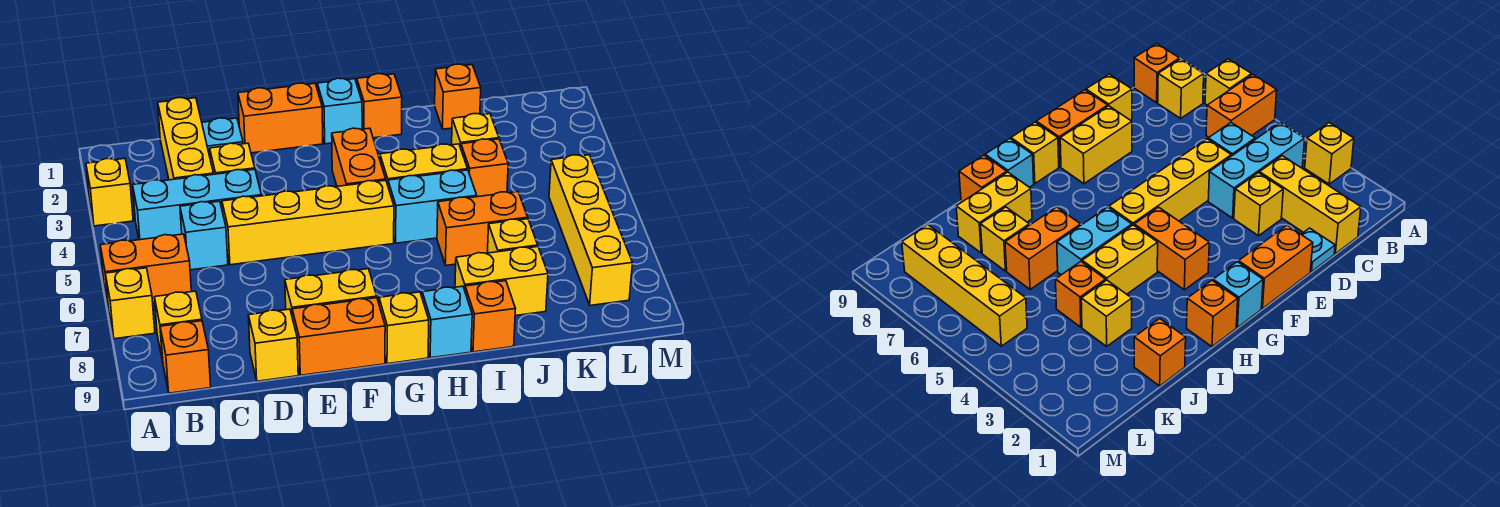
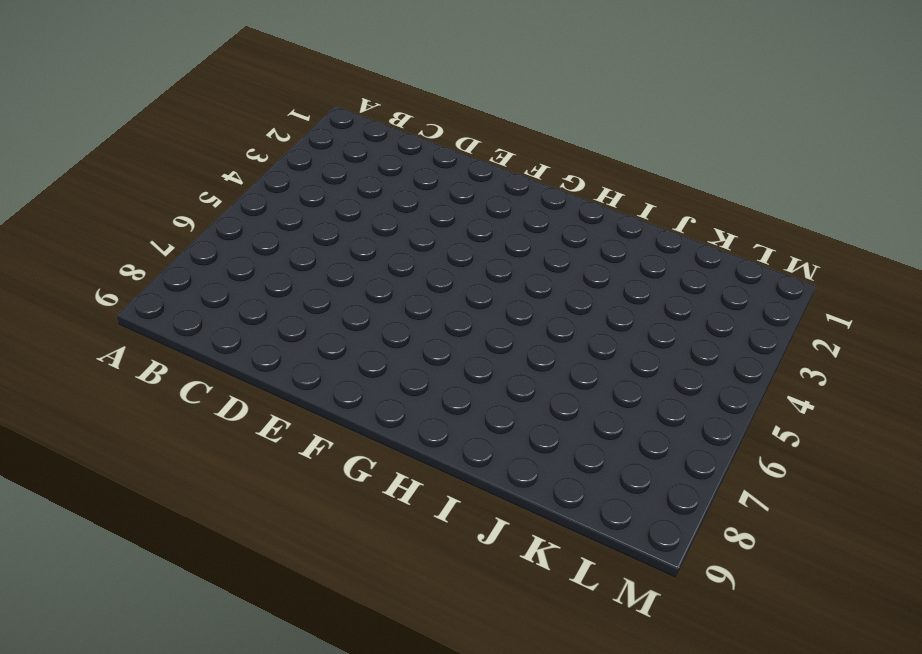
none -> yellow 1x1 brick [86,158,133,226]
none -> orange 1x2 brick [100,234,191,304]
none -> yellow 1x1 brick [105,268,155,339]
none -> cyan 1x3 brick [133,169,261,240]

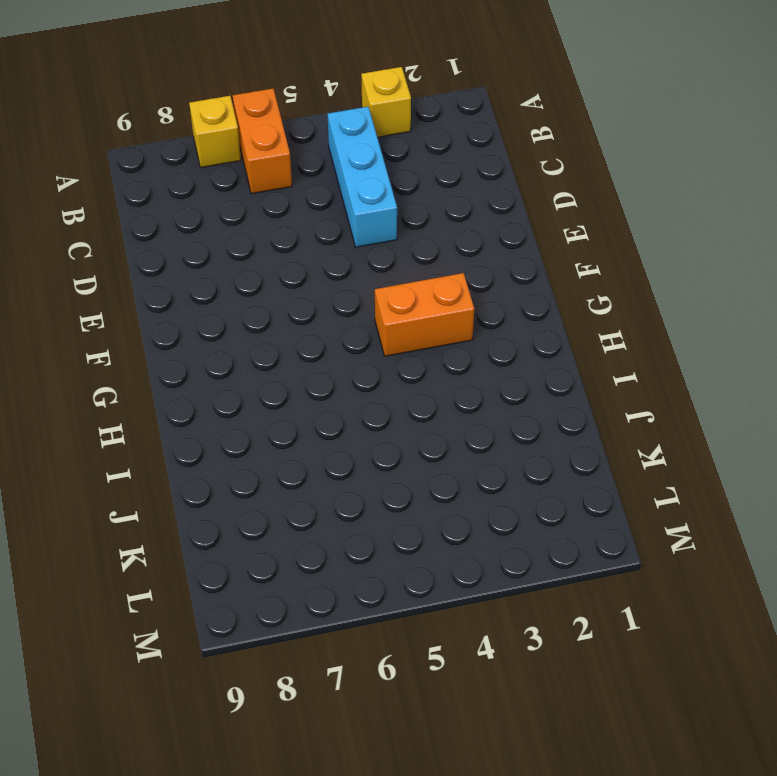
none -> yellow 1x1 brick [154,291,202,361]
none -> orange 1x1 brick [160,321,211,393]
none -> yellow 1x3 brick [158,98,213,180]
none -> cyan 1x1 brick [180,201,228,270]

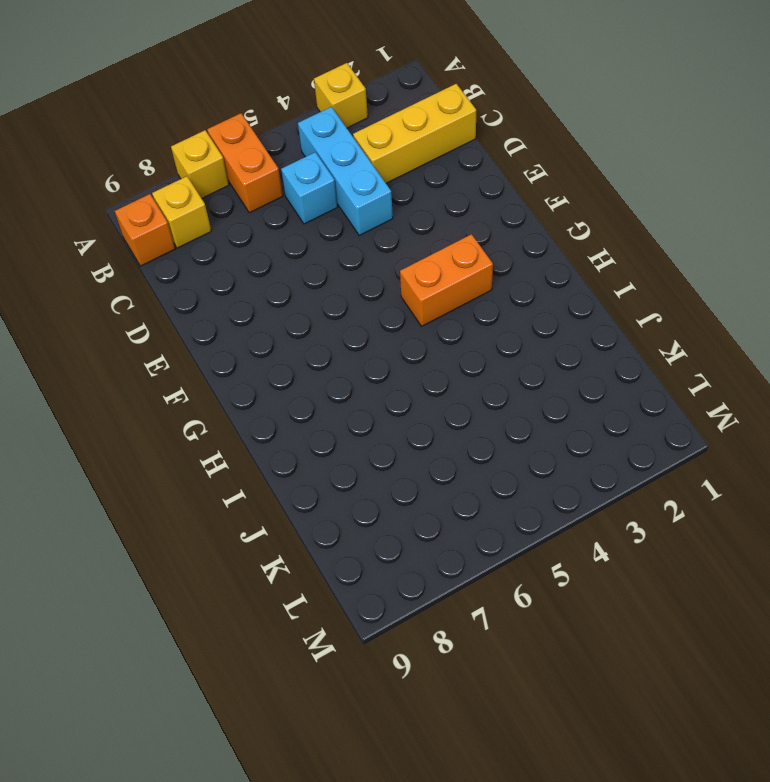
none -> cyan 1x1 plate [202,118,243,156]
none -> yellow 1x1 brick [210,143,255,174]
none -> yellow 1x4 brick [222,180,394,265]
none -> yellow 1x1 brick [248,309,298,381]

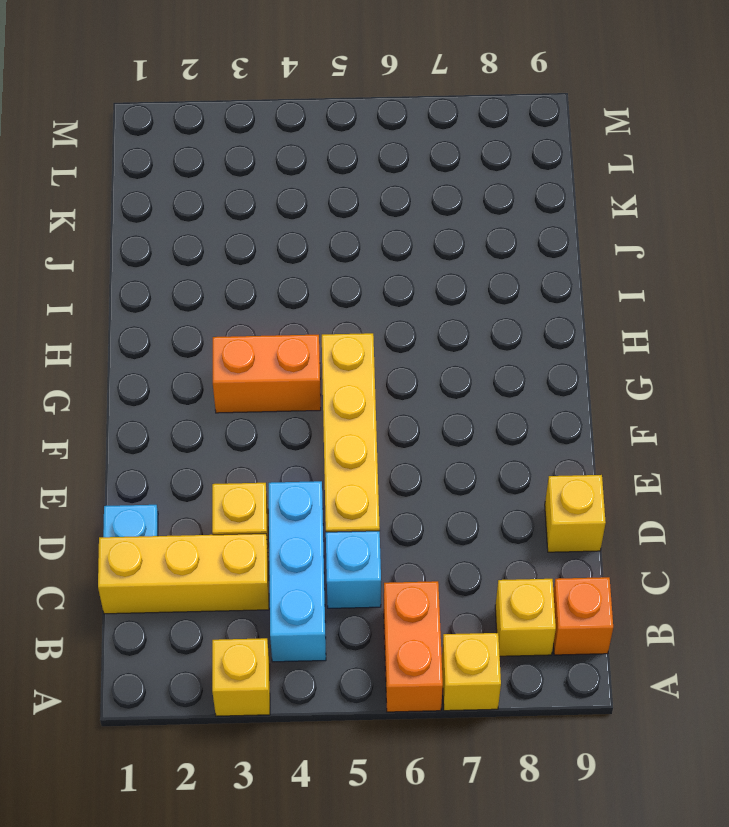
none -> orange 1x2 brick [238,83,323,153]
none -> yellow 1x2 brick [285,269,377,315]
none -> orange 1x2 brick [292,298,385,375]
none -> cyan 1x1 brick [317,78,362,144]

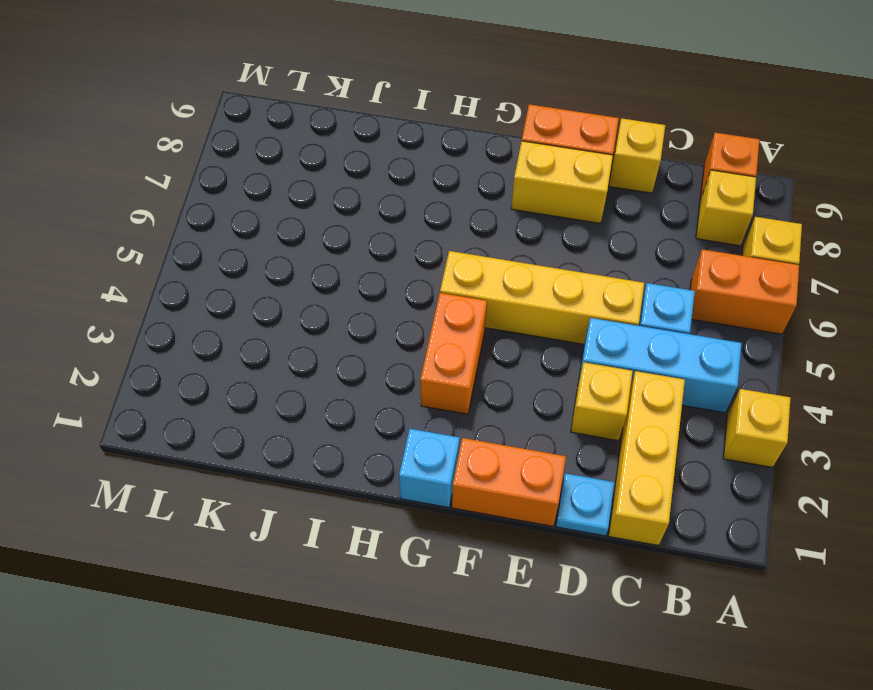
none -> yellow 1x1 brick [379,292,429,364]
none -> orange 1x1 brick [357,74,402,138]
none -> yellow 1x2 brick [380,144,468,185]
none -> cyan 1x2 brick [388,170,477,243]

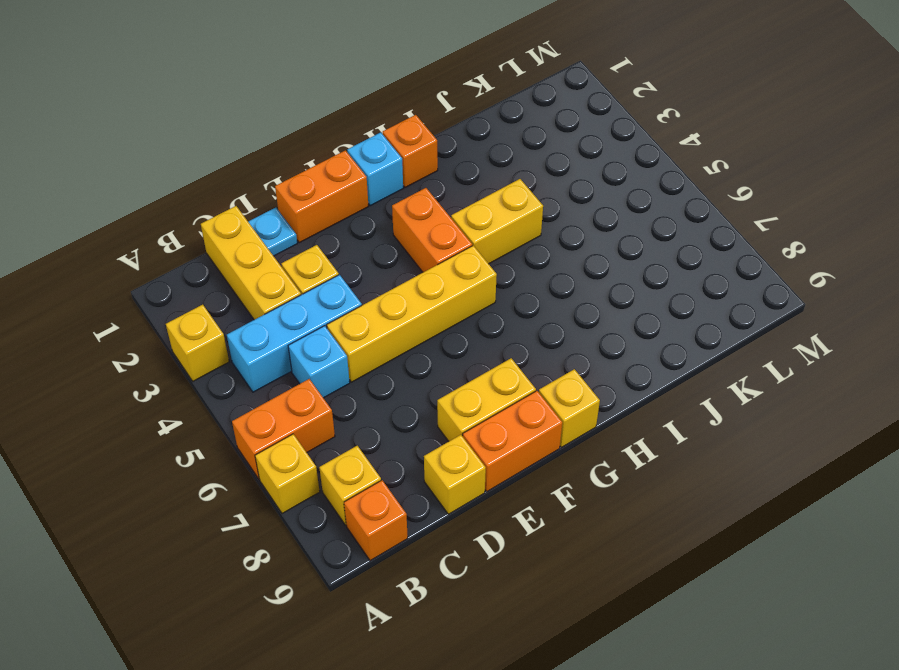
none -> cyan 1x2 brick [388,170,477,243]
none -> cyan 1x1 brick [422,286,472,358]
none -> orange 1x2 brick [437,192,528,265]
none -> yellow 1x2 brick [455,247,548,316]

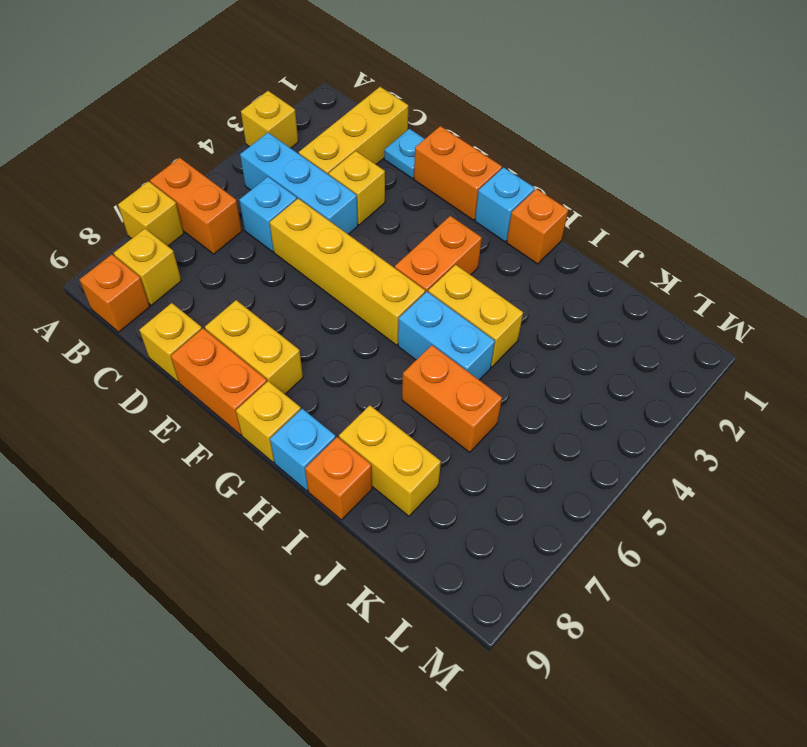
none -> orange 1x1 brick [435,64,481,129]
none -> yellow 1x1 brick [452,114,499,148]
none -> orange 1x1 brick [461,139,508,197]
none -> yellow 1x1 brick [487,219,538,253]

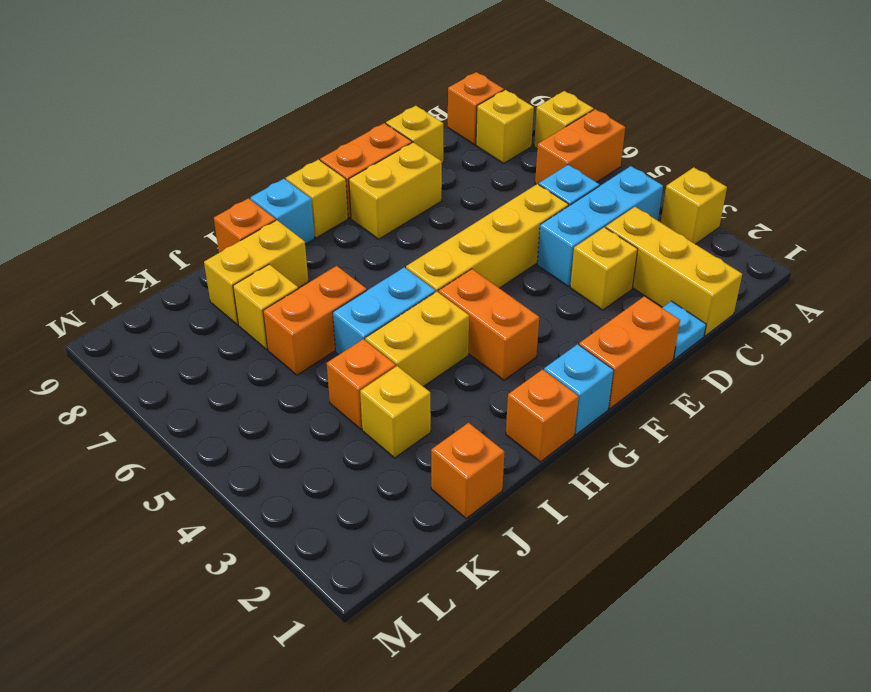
none -> yellow 1x4 brick [549,155,633,306]

